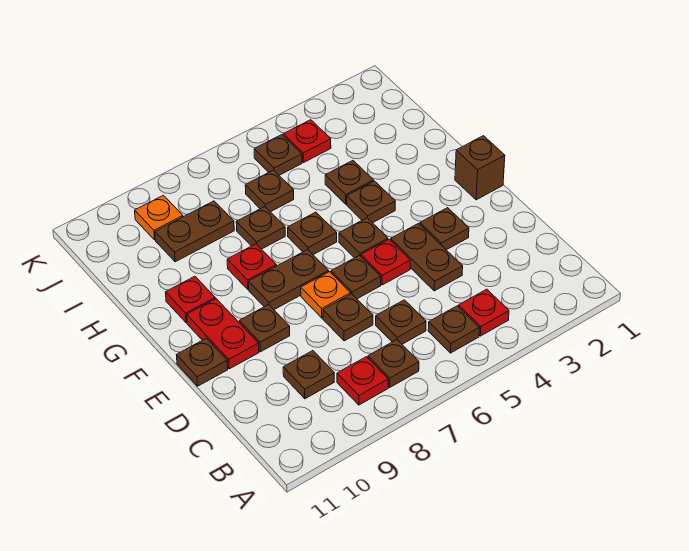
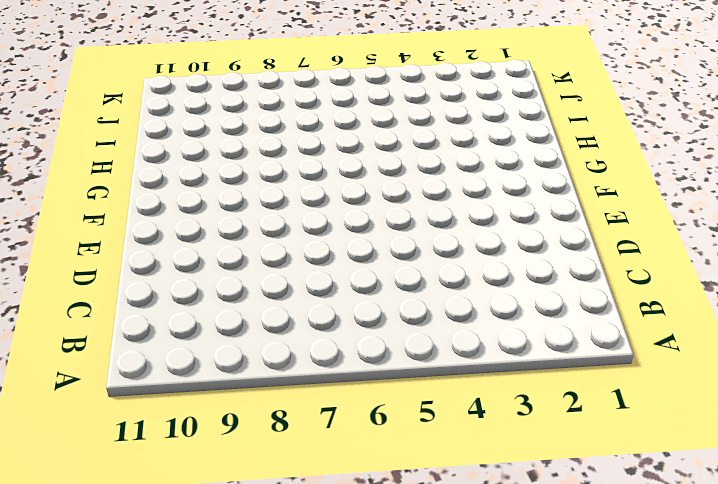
none -> red 1x1 plate [459,289,509,336]
none -> brown 1x1 plate [428,306,479,353]
none -> brown 1x1 plate [368,340,419,387]

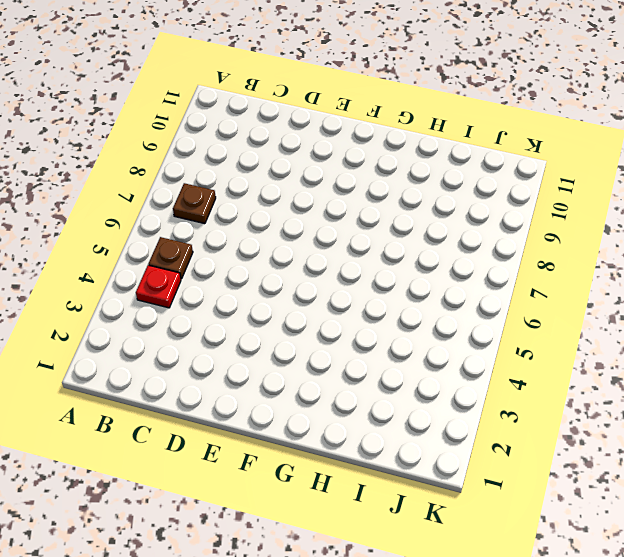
none -> red 1x1 plate [337,357,388,405]
none -> brown 1x1 plate [376,300,426,344]
none -> brown 1x1 plate [283,351,334,399]

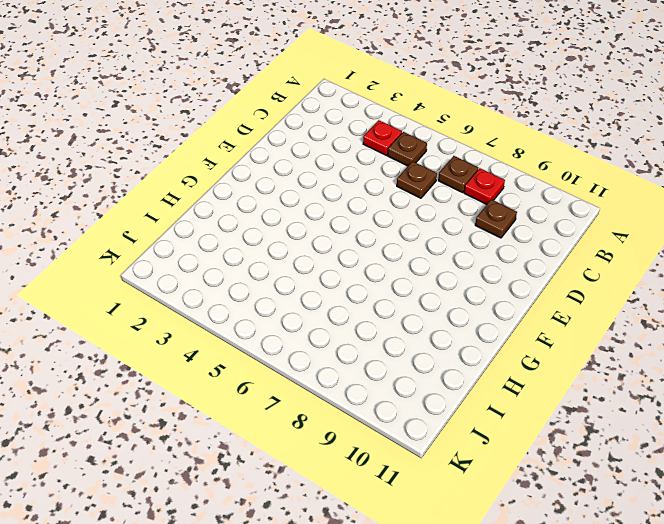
none -> brown 1x2 plate [391,224,463,291]
none -> brown 1x1 plate [323,294,373,341]
none -> brown 1x1 plate [420,208,469,250]

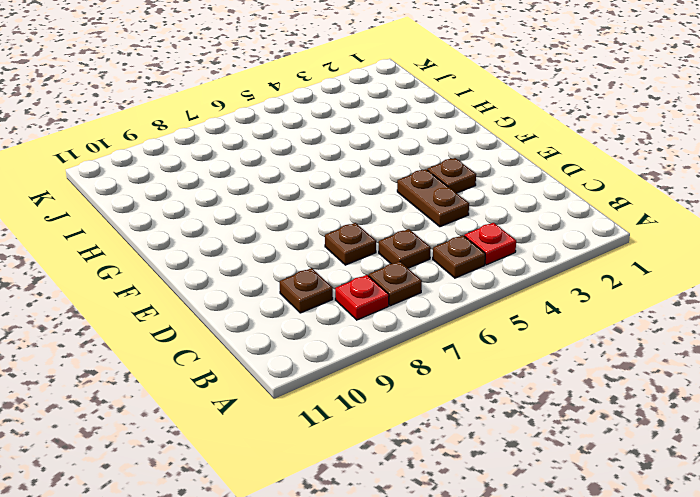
none -> red 1x1 plate [361,240,410,285]
none -> brown 1x1 plate [331,255,381,299]
none -> orange 1x1 plate [301,272,351,318]

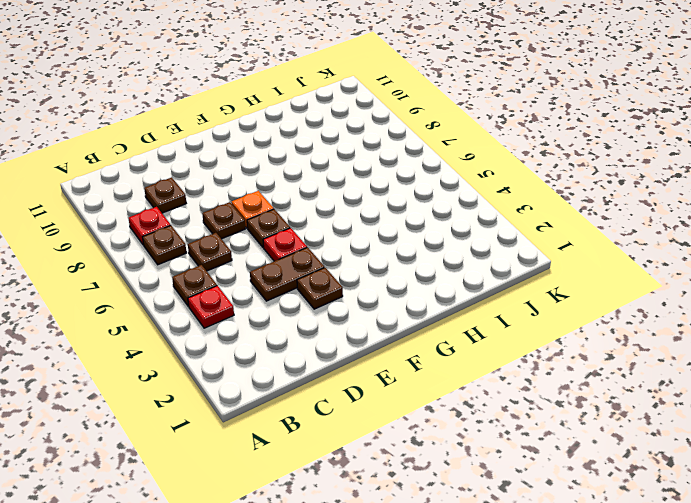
none -> brown 1x1 plate [239,305,290,352]
none -> red 1x2 plate [187,299,259,369]
none -> brown 1x1 plate [177,338,228,386]

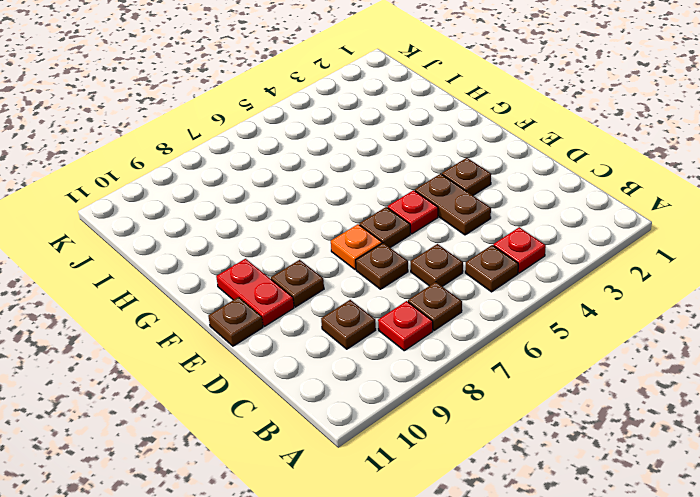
none -> brown 1x1 brick [455,136,505,200]
none -> brown 1x1 plate [339,218,388,258]
none -> brown 1x2 plate [249,250,329,310]

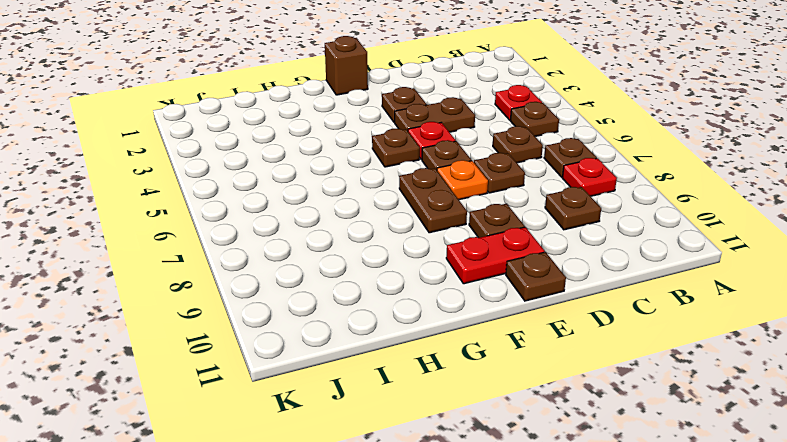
none -> brown 1x1 plate [347,181,395,223]
none -> brown 1x1 plate [288,212,337,255]
none -> red 1x1 plate [227,244,277,290]

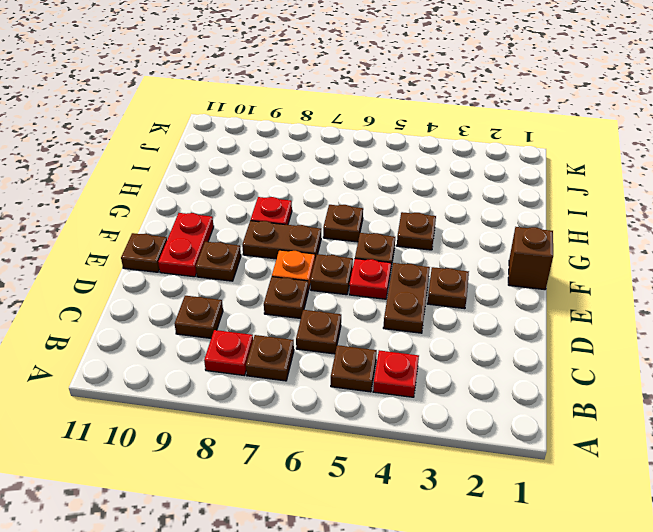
none -> red 1x1 plate [166,276,215,323]
none -> brown 1x1 plate [325,161,374,204]
none -> brown 1x1 plate [236,207,285,249]

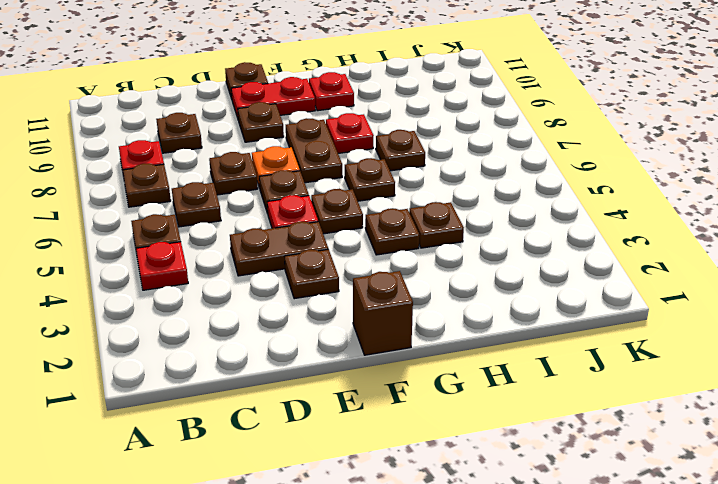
none -> brown 1x1 plate [245,170,294,212]
none -> brown 1x2 plate [155,201,234,262]
none -> red 1x1 plate [283,120,331,163]

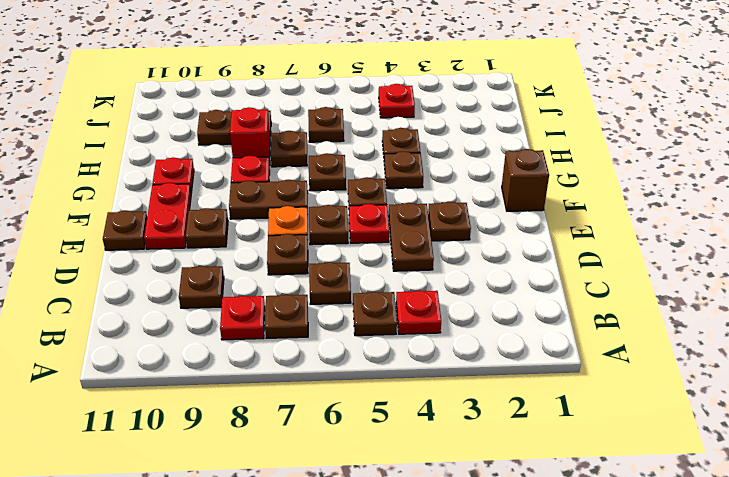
red 1x1 brick [230,107,271,165] -> none
none -> brown 1x1 plate [254,135,302,175]
none -> orange 1x1 plate [135,195,183,240]

